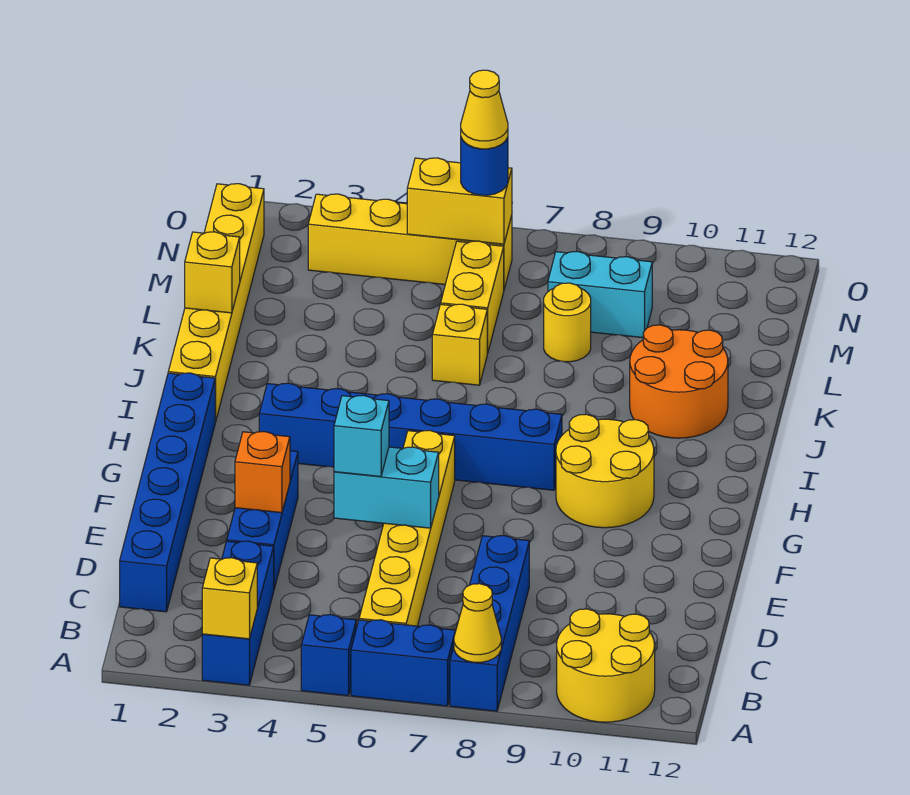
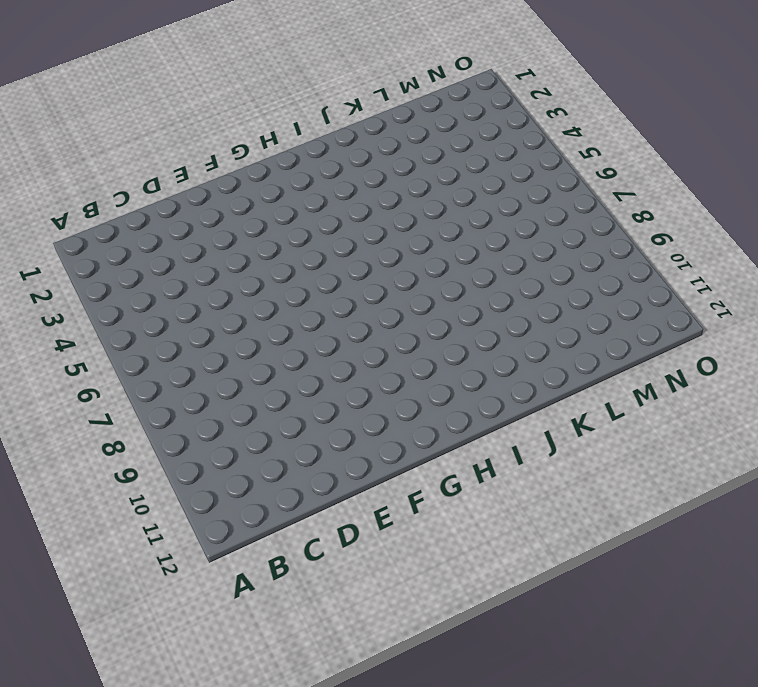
none -> blue 1x3 brick [202,541,274,685]
none -> blue 1x1 brick [301,615,356,696]
none -> blue 1x2 brick [351,620,455,706]

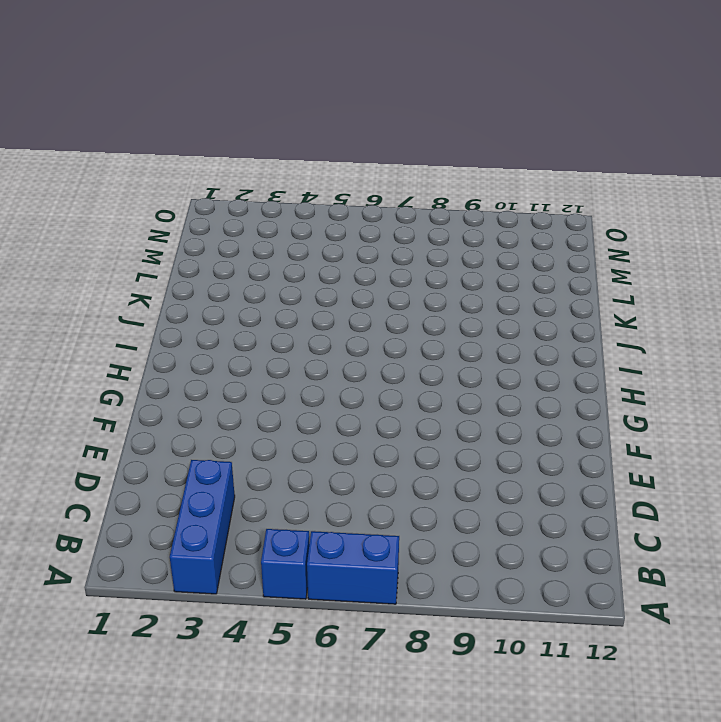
none -> blue 1x4 brick [450,536,529,711]
none -> yellow 2x2 round brick [557,609,655,722]
none -> yellow 1x6 brick [359,430,455,626]

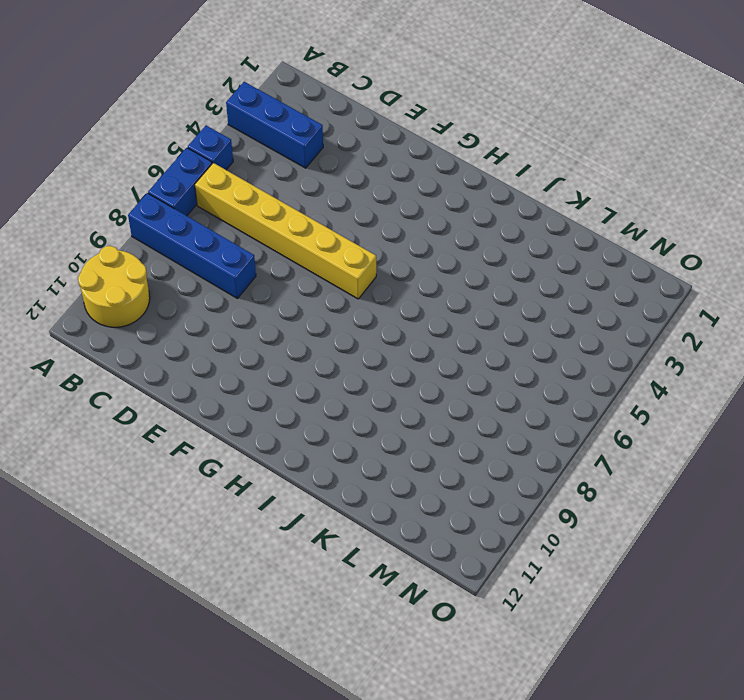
none -> blue 1x6 brick [120,373,215,612]
none -> blue 1x3 brick [227,451,298,589]
none -> yellow 2x2 round brick [556,414,654,528]

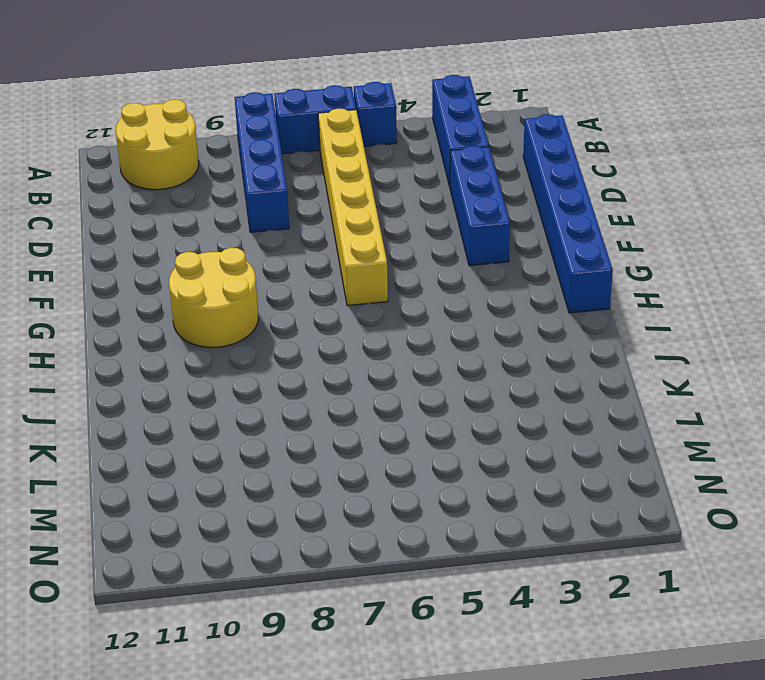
none -> blue 1x6 brick [259,383,562,490]
none -> yellow 1x6 brick [168,184,264,422]
none -> orange 2x2 round brick [630,325,728,438]

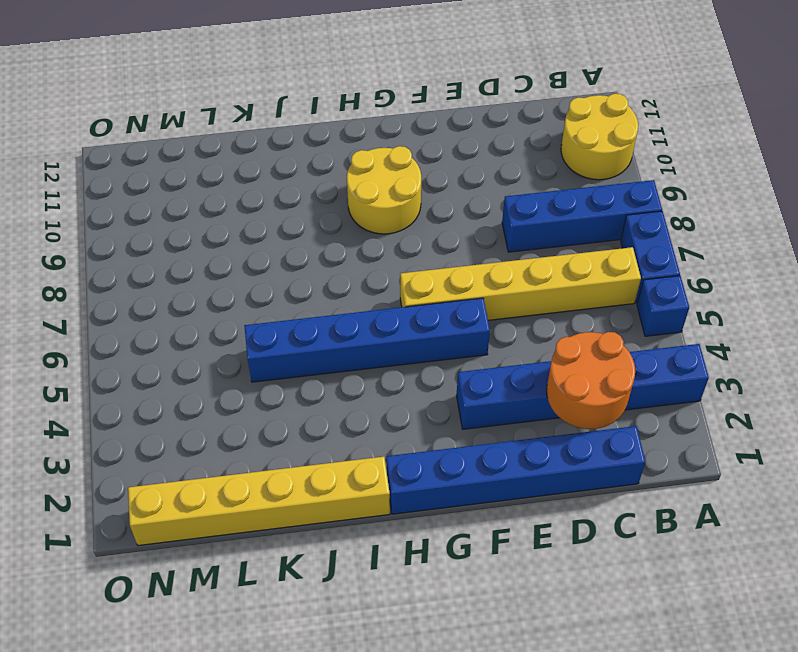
orange 2x2 round brick [547,332,635,429] -> orange 2x2 round brick moved to [630,325,728,438]
blue 1x6 brick [244,298,490,382] -> blue 1x6 brick turned to [259,383,562,490]
none -> yellow 1x1 brick [432,304,488,385]
none -> yellow 1x2 brick [441,241,504,353]
none -> yellow 1x1 round brick [544,283,591,362]

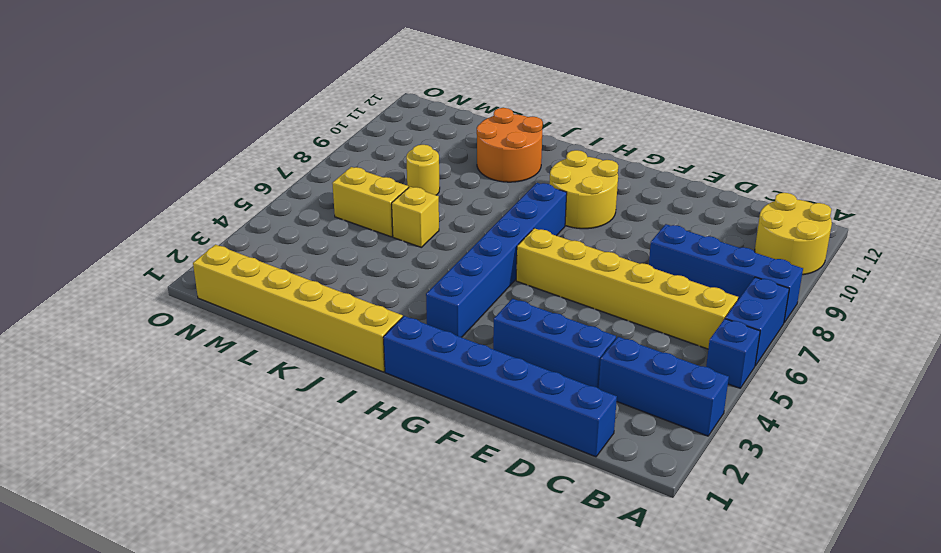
none -> cyan 1x2 brick [548,251,652,338]
none -> yellow 1x4 brick [308,194,512,289]
none -> yellow 1x1 brick [202,558,257,639]

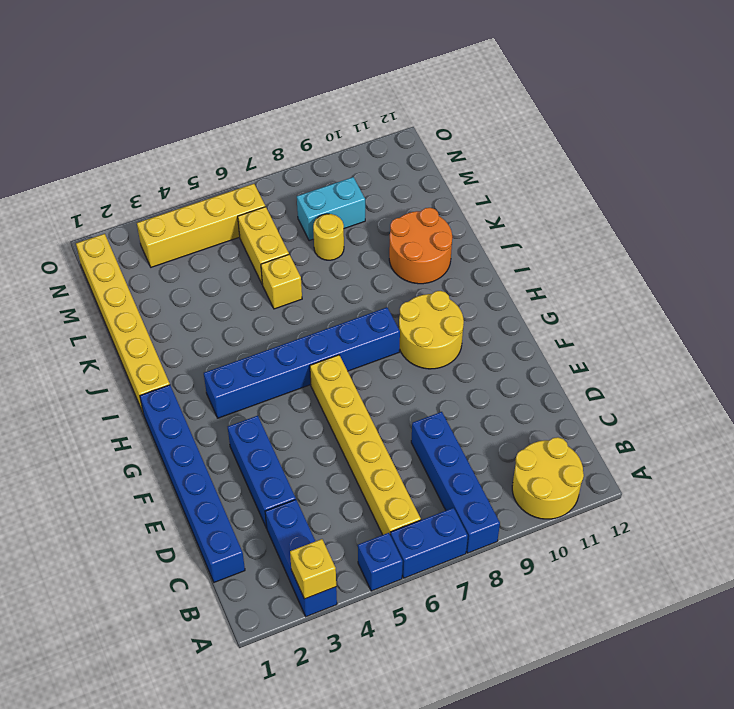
none -> yellow 1x1 cone [454,584,501,662]
none -> orange 1x1 brick [235,432,290,513]
none -> cyan 1x2 brick [334,447,439,528]

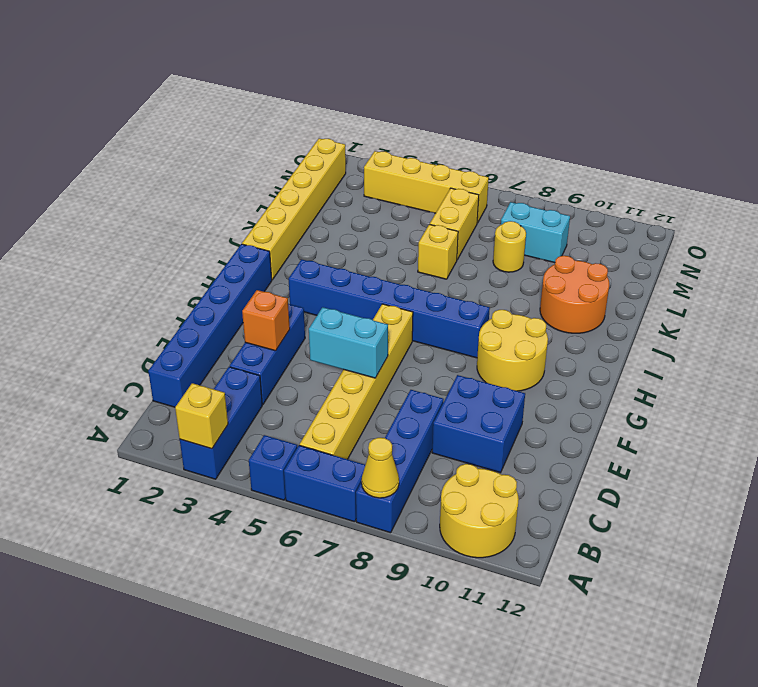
blue 2x2 brick [432,375,525,473] -> none
none -> yellow 1x1 brick [185,232,240,313]
none -> yellow 1x2 brick [407,158,512,244]
none -> cyan 1x1 brick [334,395,389,477]

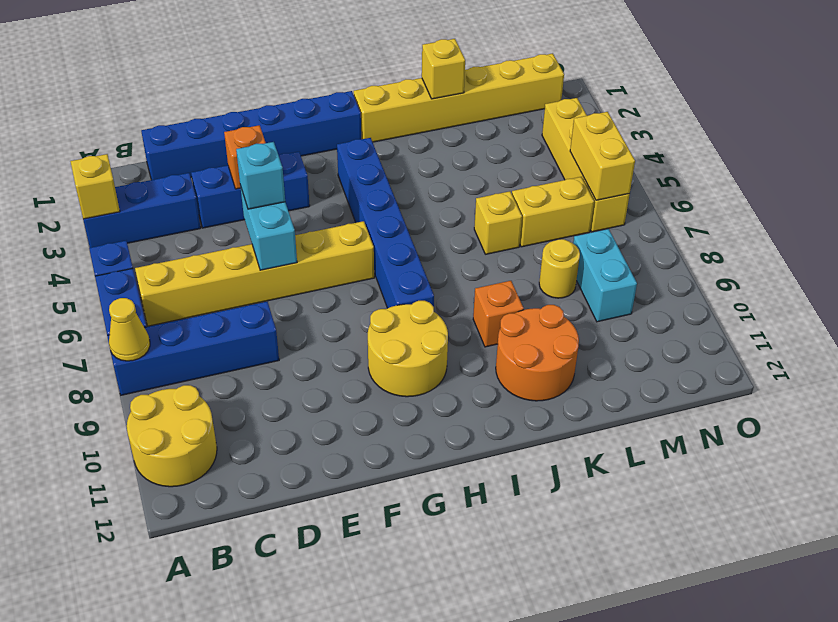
orange 1x1 brick [473,281,524,347] -> none
none -> blue 1x1 round brick [461,137,508,195]
none -> yellow 1x1 cone [461,70,508,149]

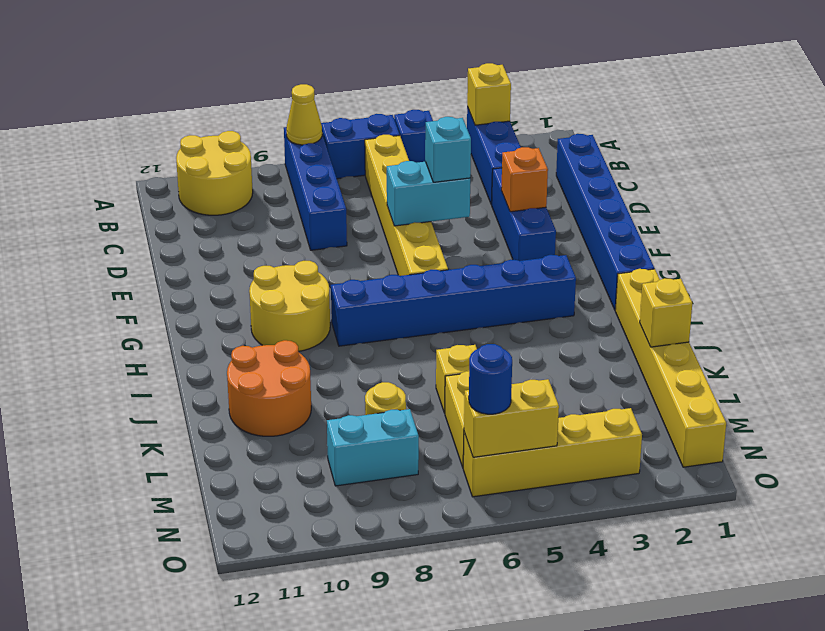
none -> yellow 1x1 cone [461,70,508,149]

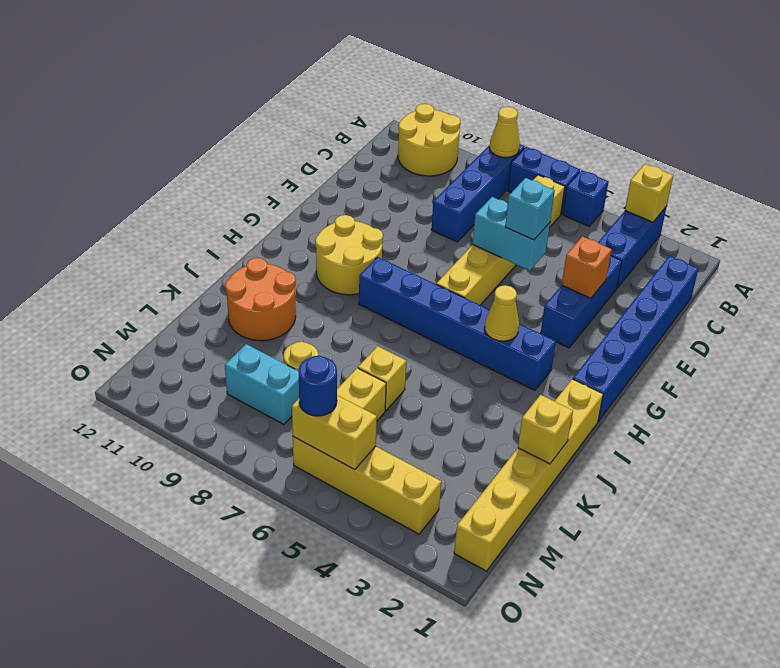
yellow 1x1 cone [485,285,519,341] -> yellow 1x1 cone moved to [461,70,508,149]

